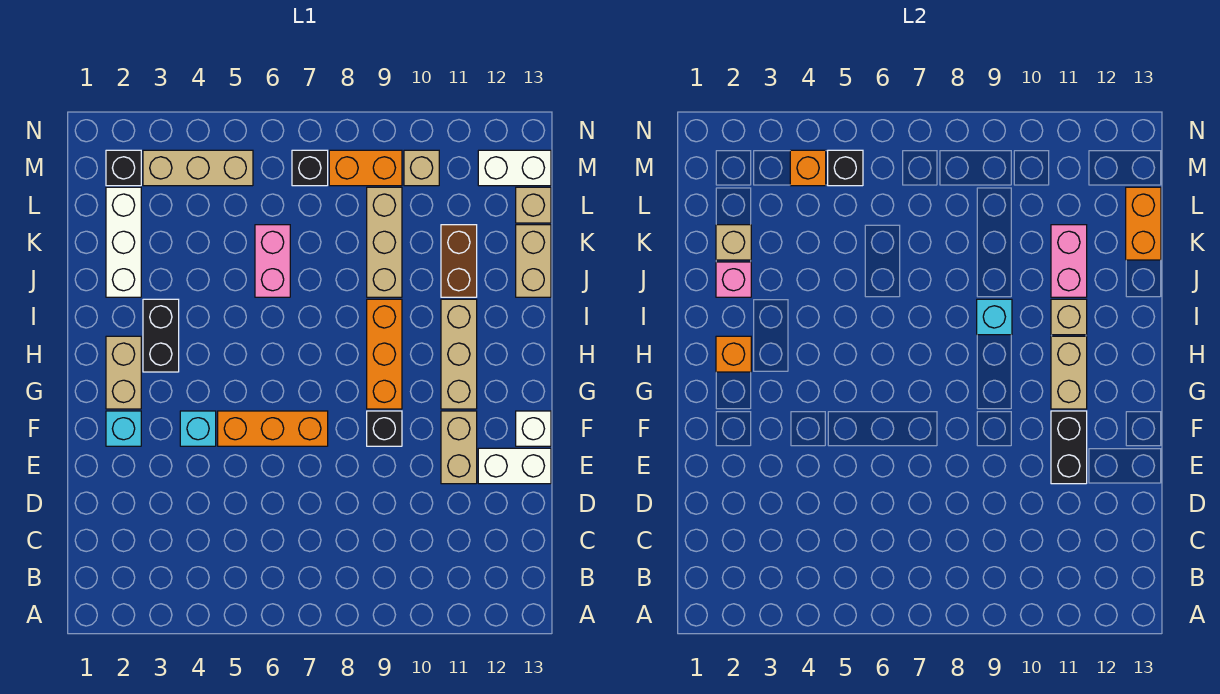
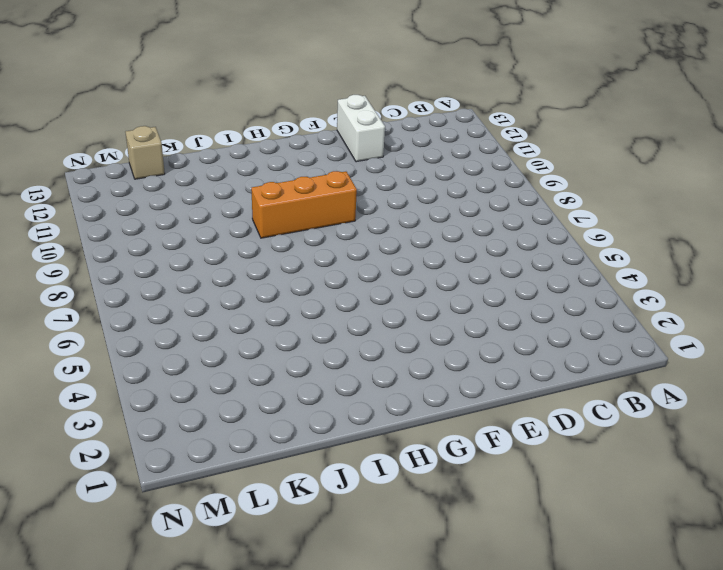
none -> tan 1x2 brick [441,411,477,484]
none -> cyan 1x1 brick [106,411,141,446]
none -> cyan 1x1 brick [180,411,216,446]
none -> orange 1x3 brick [218,411,328,446]

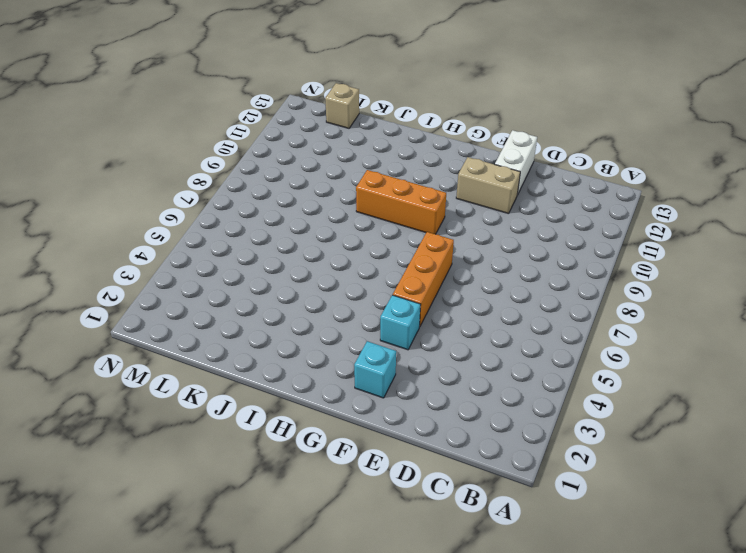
none -> black 1x1 brick [367,411,402,446]
none -> white 1x1 brick [516,411,551,446]
none -> tan 1x2 brick [106,336,141,409]
none -> tan 1x3 brick [441,299,477,409]

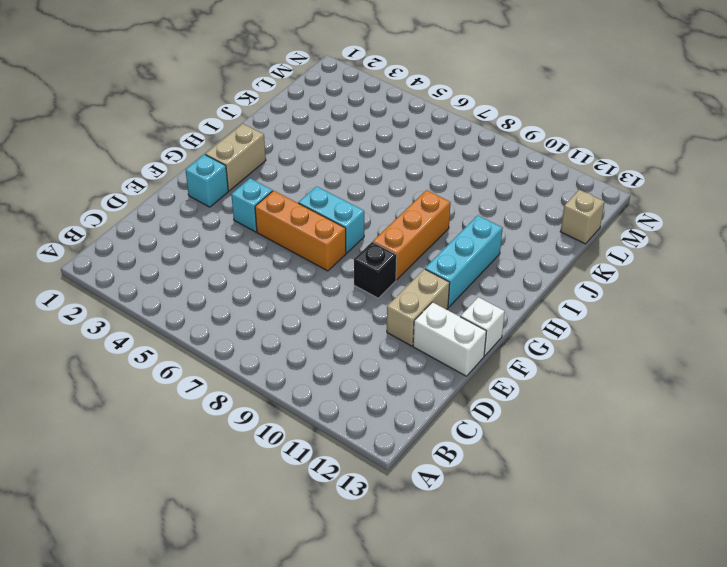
cyan 1x2 brick [298,186,364,253] -> none
cyan 1x3 brick [425,215,503,307] -> tan 1x3 brick [441,299,477,409]
none -> black 1x2 brick [143,299,179,372]
none -> white 1x3 brick [106,187,141,297]
none -> pink 1x2 brick [255,225,290,297]
none -> tan 1x3 brick [367,187,402,297]

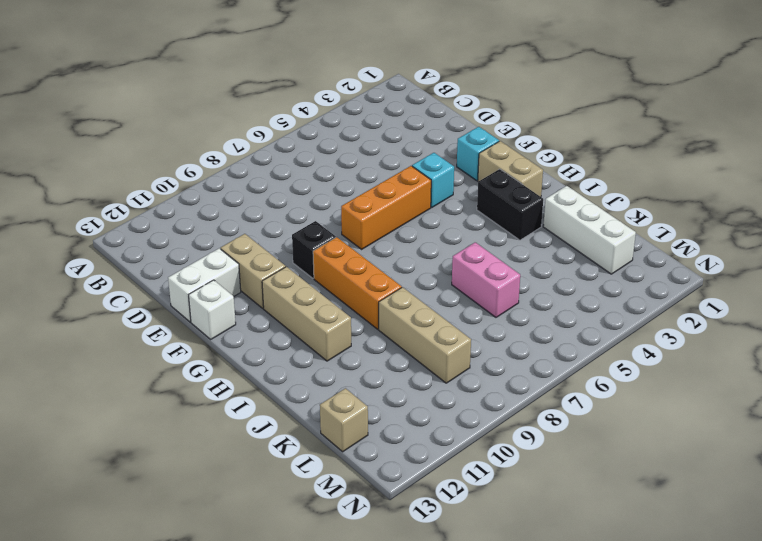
none -> brown 1x2 brick [441,225,477,297]
none -> tan 1x2 brick [516,225,551,297]
none -> black 1x1 brick [106,150,141,186]
none -> tan 1x3 brick [143,150,253,186]

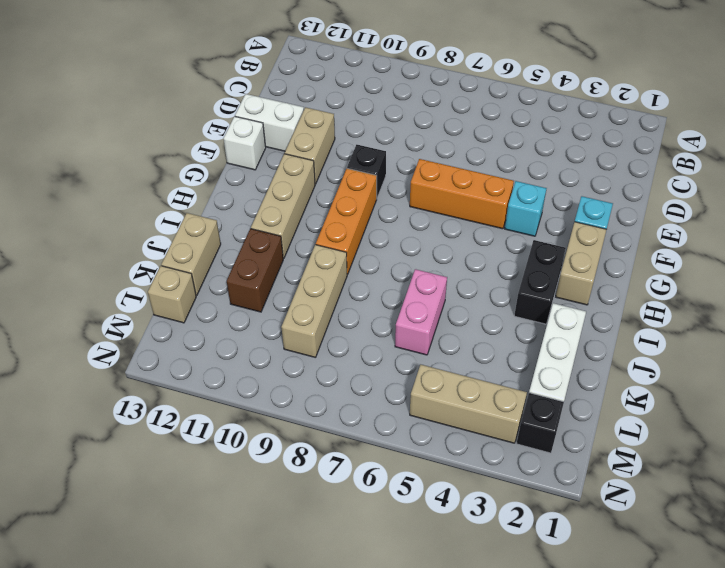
none -> black 1x1 brick [292,150,328,186]
none -> orange 1x2 brick [329,150,402,186]
none -> tan 1x1 brick [404,150,439,186]
none -> white 1x2 brick [478,150,551,186]

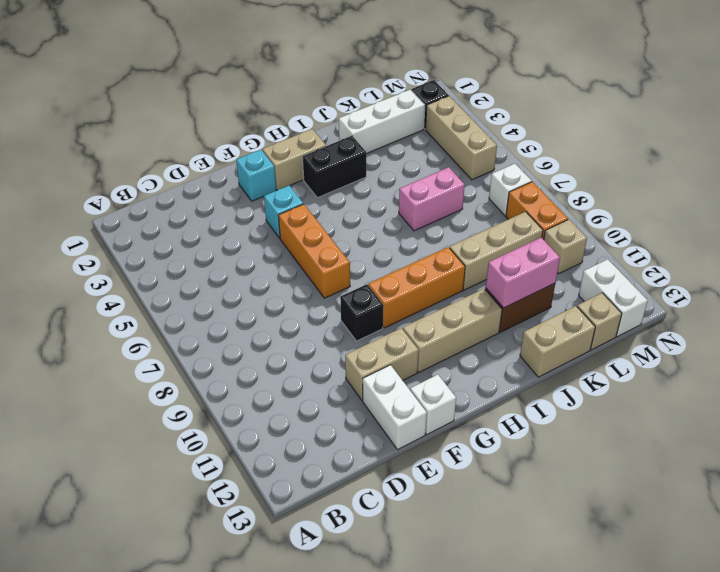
white 1x1 brick [489,164,532,216] -> black 1x1 brick [292,150,328,186]
none -> black 1x2 brick [1051,411,1087,484]
none -> tan 1x2 brick [1051,336,1087,409]
none -> orange 1x1 brick [716,336,751,372]
none -> cyan 1x1 brick [977,299,1012,335]

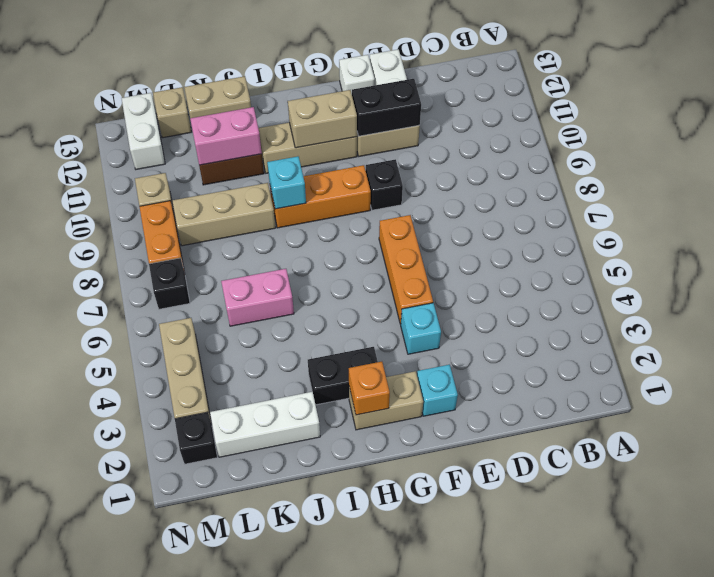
none -> tan 1x1 brick [1051,299,1087,335]
none -> pink 1x1 brick [716,262,751,297]
none -> tan 1x1 brick [716,225,751,260]
none -> orange 1x2 brick [1126,187,1161,260]

